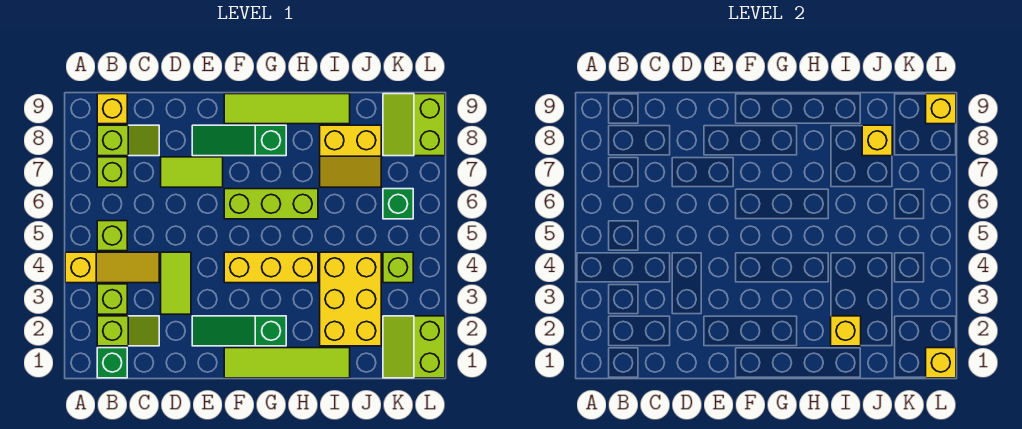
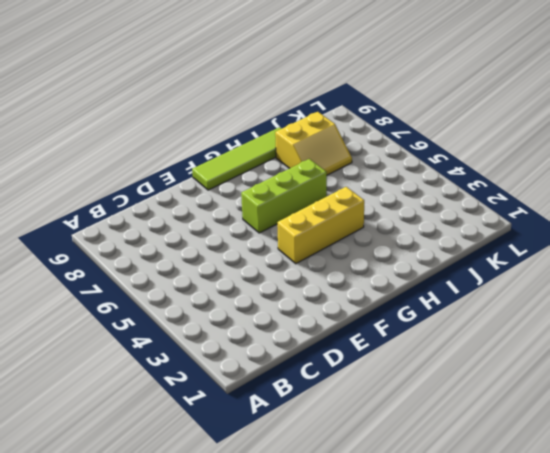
none -> yellow 1x3 slope [65,252,159,283]
none -> green 1x1 brick [97,348,127,378]
none -> lime 1x2 slope [97,316,159,346]

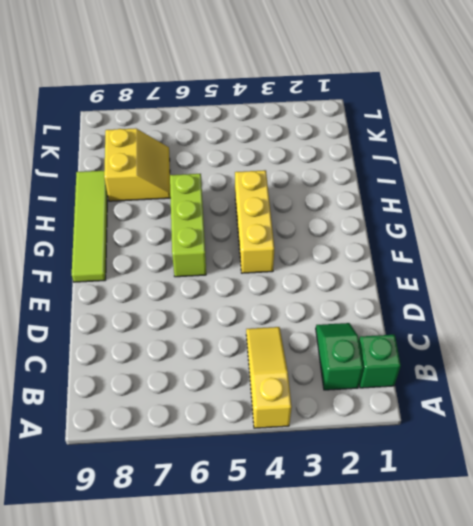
green 1x2 slope [316,323,363,390] -> lime 1x2 slope [97,316,159,346]
none -> lime 1x1 brick [97,284,127,314]
none -> lime 1x1 brick [97,221,127,251]
none -> lime 1x1 brick [97,157,127,187]

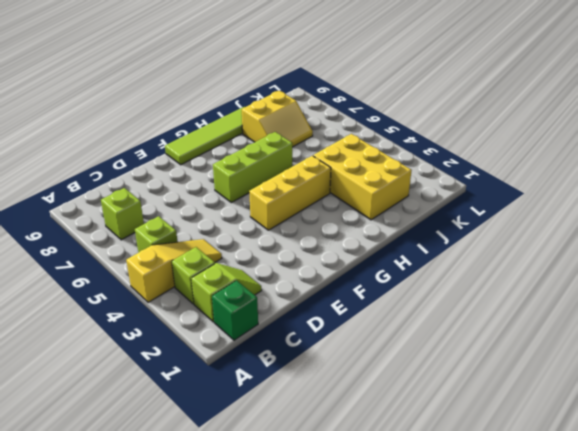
none -> lime 1x2 slope [97,125,159,156]
none -> yellow 1x1 brick [97,94,127,124]
none -> lime 1x2 tile [161,252,191,314]

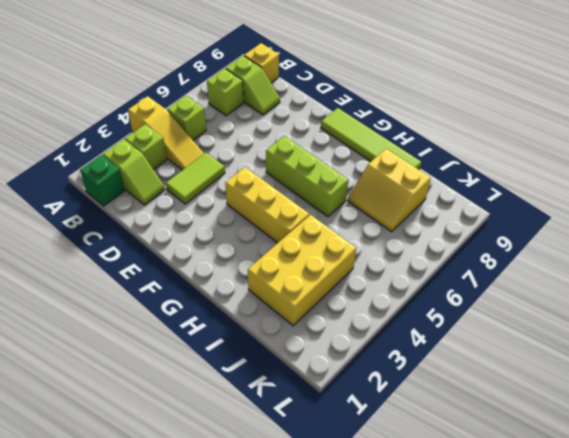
none -> lime 1x2 tile [161,157,223,187]
none -> green 1x3 slope [192,316,286,346]
none -> green 1x3 slope [192,125,286,156]

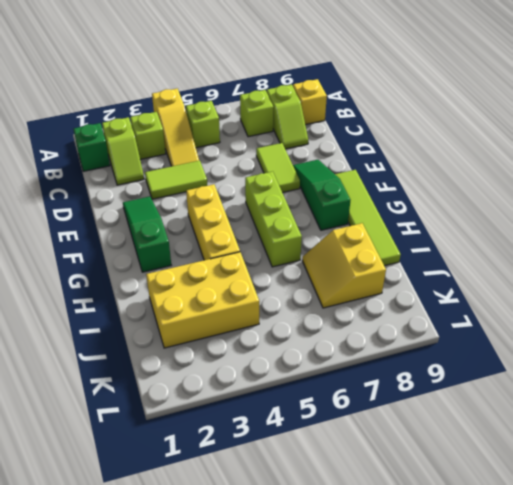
none -> lime 1x4 tile [224,348,350,378]
none -> lime 2x2 slope [383,316,445,378]
none -> lime 1x1 brick [383,252,413,283]

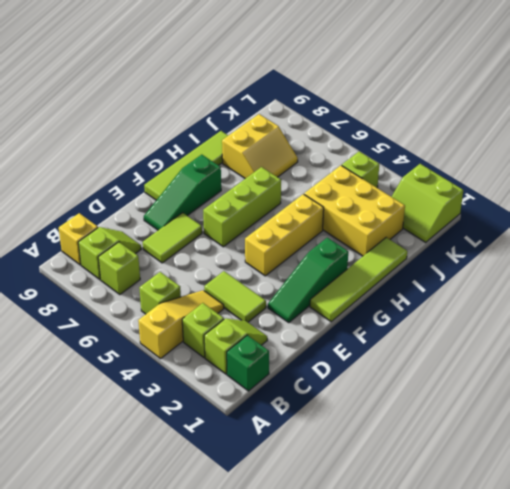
none -> green 1x1 brick [383,189,413,219]
none -> lime 2x2 slope [383,94,445,156]
none -> yellow 1x1 brick [831,316,861,346]

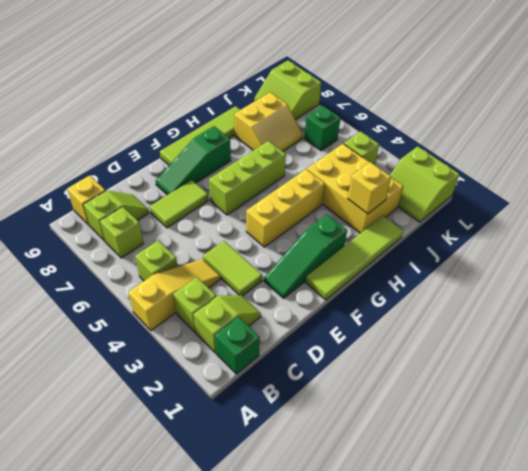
none -> yellow 1x1 brick [862,125,892,156]
none -> yellow 1x1 brick [926,348,956,378]
none -> yellow 1x1 brick [926,94,956,124]

